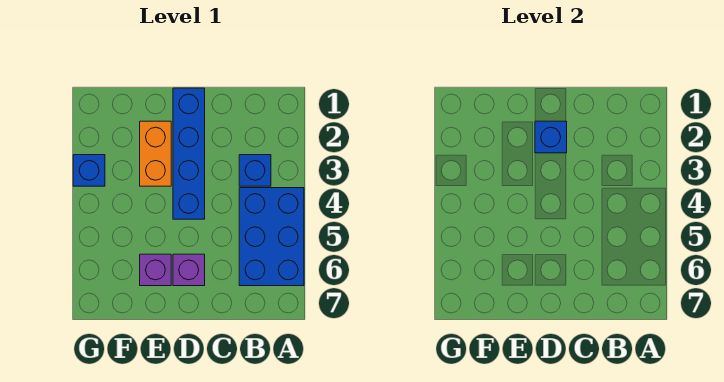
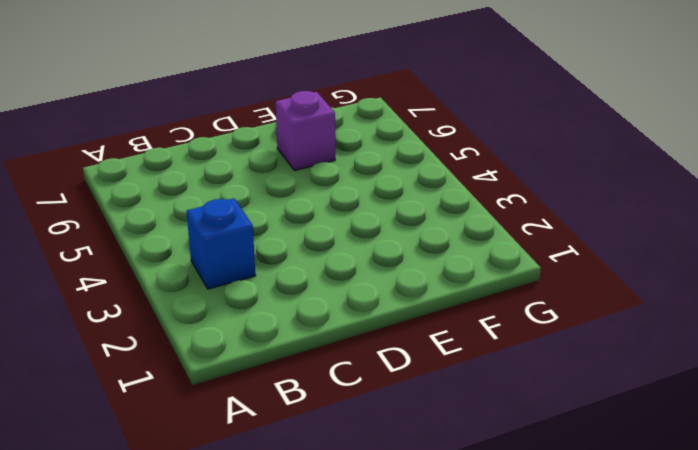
none -> blue 2x3 brick [239,188,304,286]
none -> blue 1x4 brick [173,88,205,219]

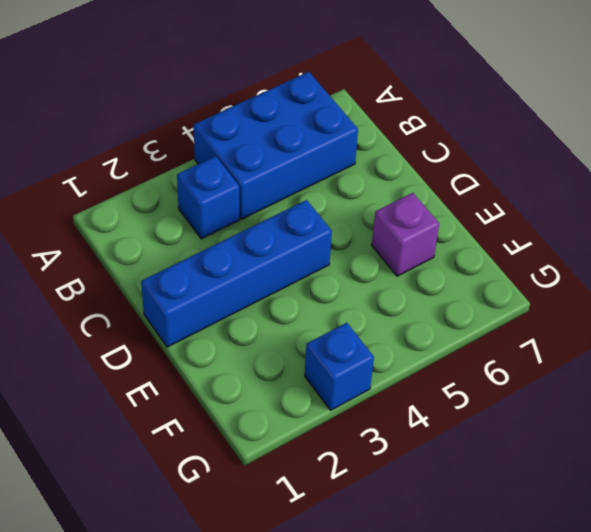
none -> purple 1x1 brick [173,254,205,286]
none -> orange 1x2 brick [140,121,171,186]

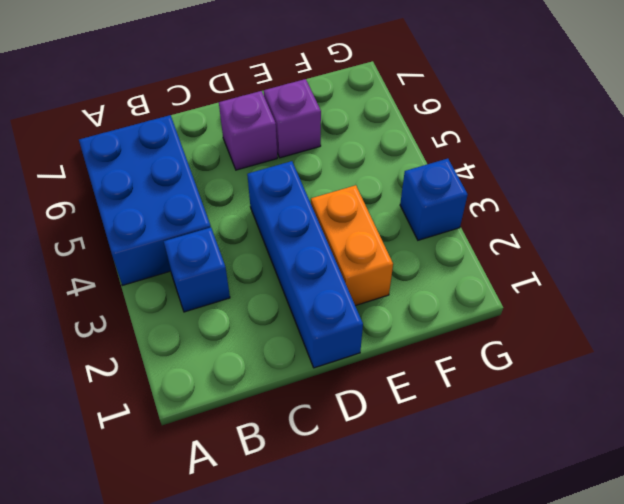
none -> blue 1x1 brick [535,121,567,153]

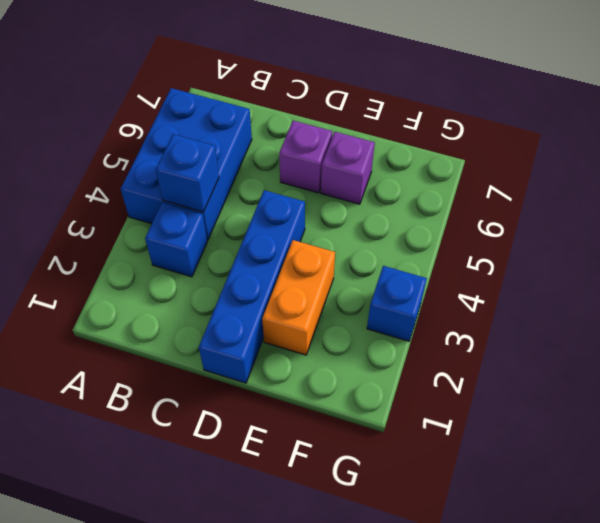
blue 1x1 brick [156,134,219,212] -> blue 1x1 brick moved to [535,121,567,153]

